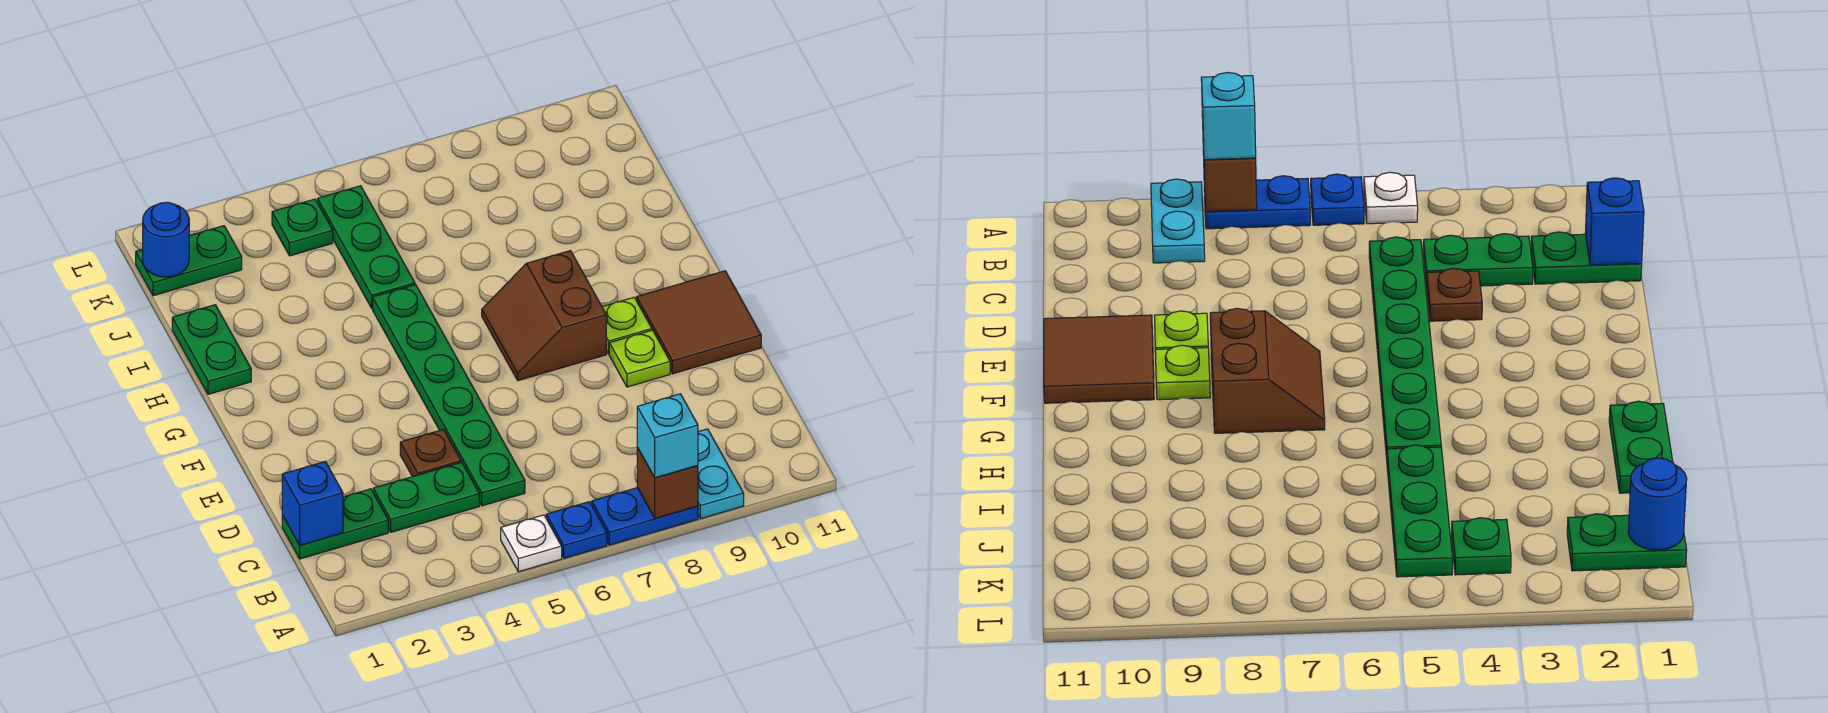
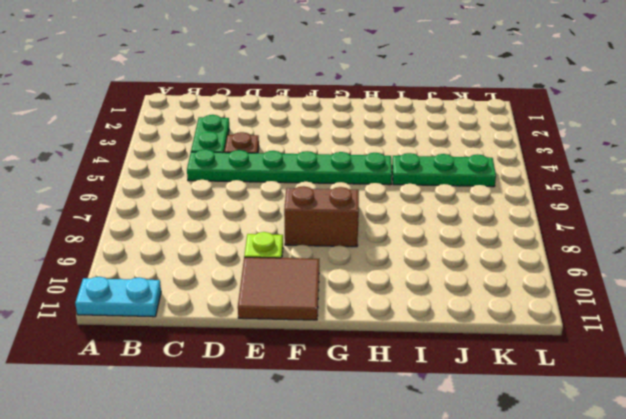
cyan 1x2 plate [75,277,161,317] -> cyan 1x2 plate moved to [698,429,744,519]
none -> white 1x1 plate [501,515,562,572]
none -> blue 1x1 plate [546,502,607,558]
none -> blue 1x2 plate [592,488,698,545]

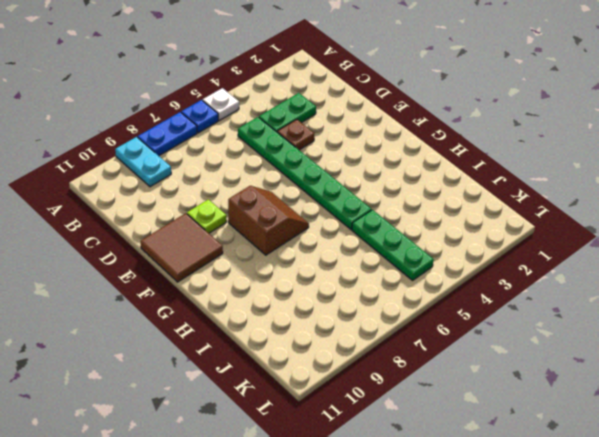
none -> green 1x2 plate [282,489,388,559]
none -> lime 1x1 plate [602,297,652,354]
none -> green 1x2 plate [172,305,251,394]

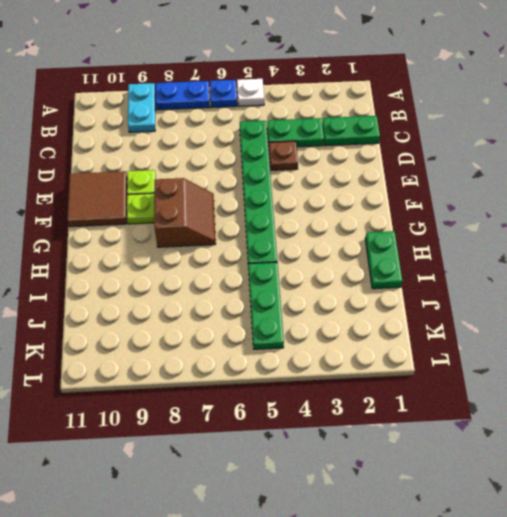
none -> green 1x2 plate [136,226,242,296]
none -> green 1x1 plate [272,199,333,256]
none -> brown 1x1 brick [637,448,698,518]

